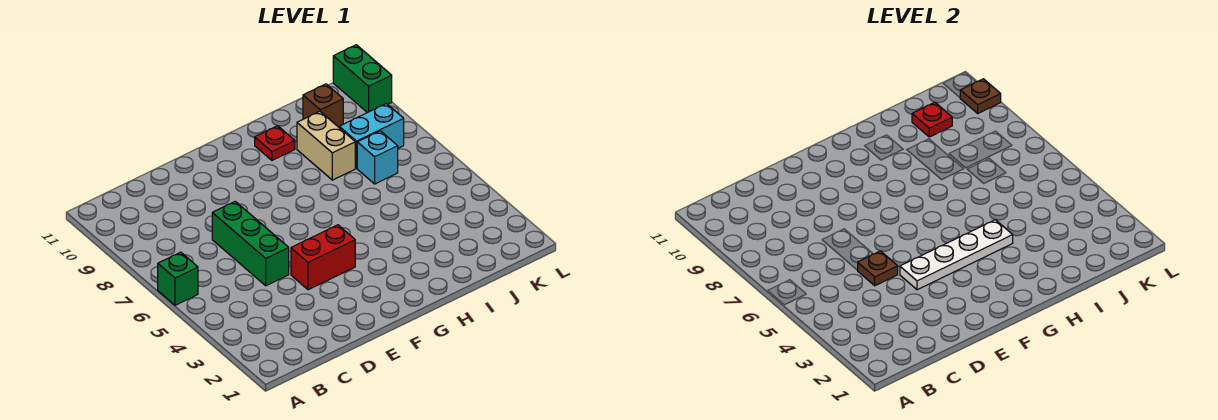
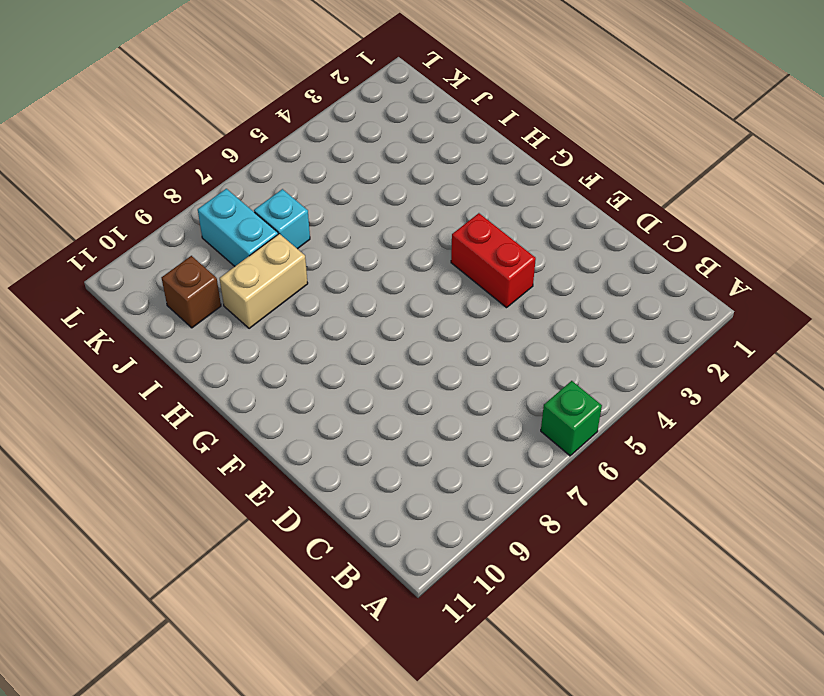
none -> green 1x3 brick [212,201,289,286]
none -> red 1x1 plate [255,126,295,160]
none -> green 1x2 brick [333,45,392,113]

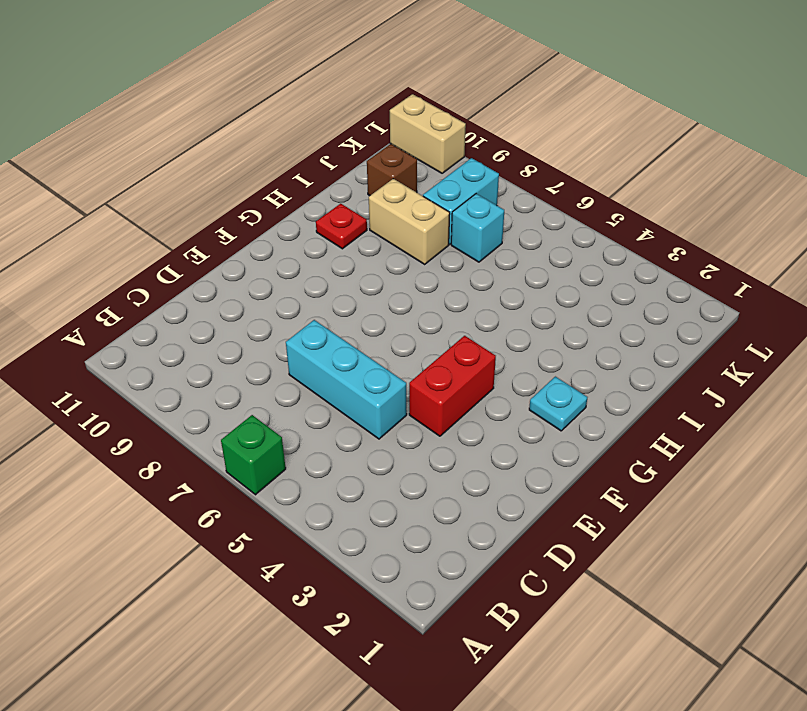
cyan 1x3 brick [286,320,407,439] -> green 1x3 brick [212,201,289,286]
cyan 1x1 plate [529,377,588,431] -> none
tan 1x2 brick [390,94,466,173] -> green 1x2 brick [333,45,392,113]
none -> brown 1x1 plate [857,251,898,286]
none -> white 1x4 plate [900,220,1013,290]
none -> red 1x1 plate [912,102,952,137]

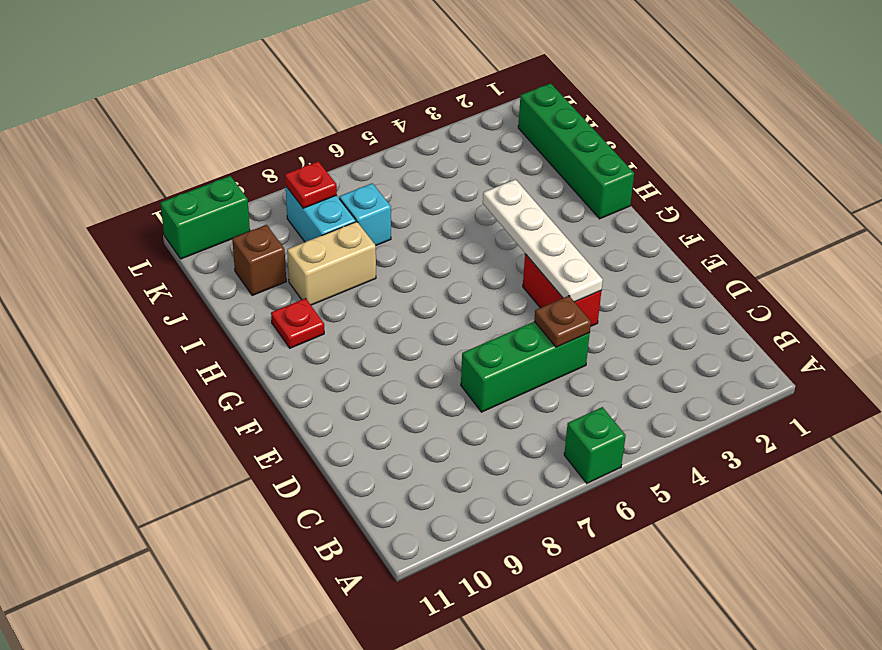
green 1x4 brick [518,83,634,219] -> none
red 1x1 plate [285,161,337,208] -> red 1x1 plate moved to [912,102,952,137]
none -> brown 1x1 plate [960,79,1001,113]

